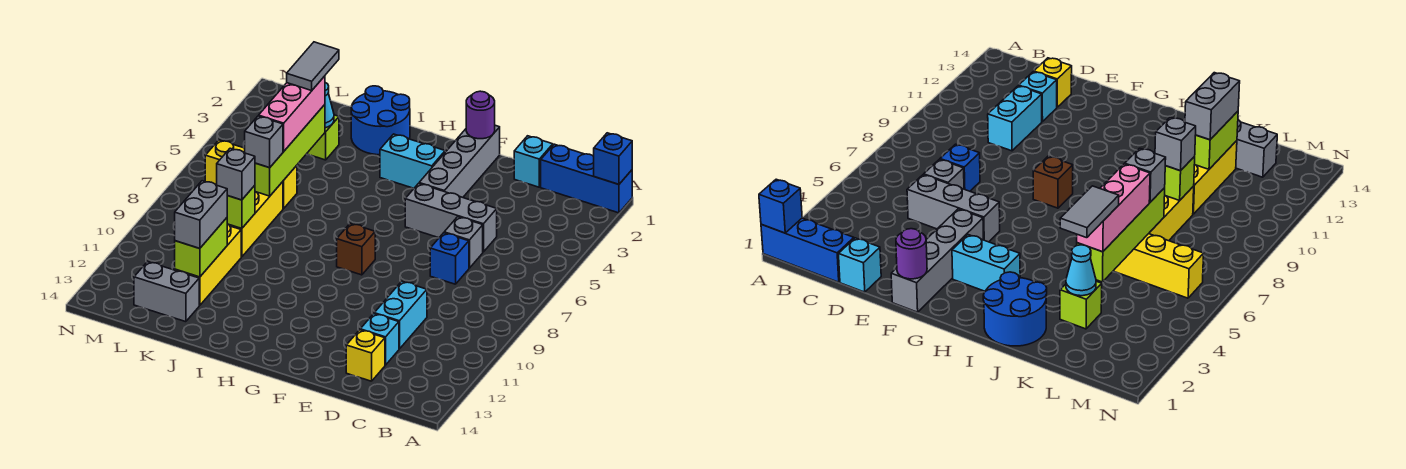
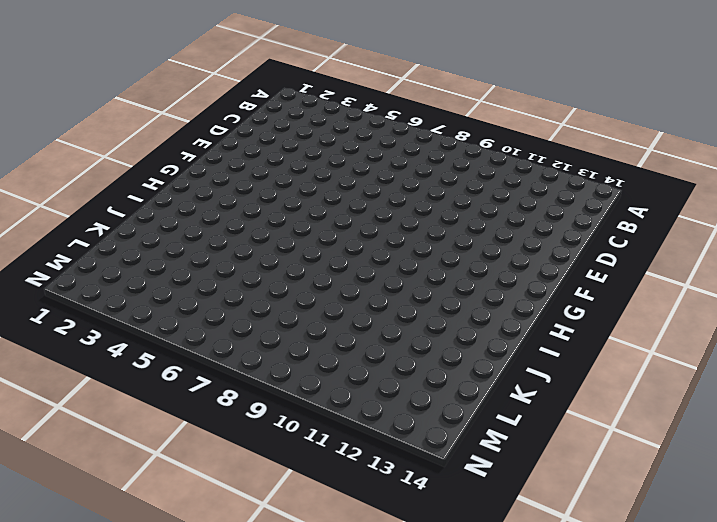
none -> blue 1x3 brick [541,144,632,213]
none -> cyan 1x1 brick [514,136,553,187]
none -> grey 1x3 brick [405,183,497,252]

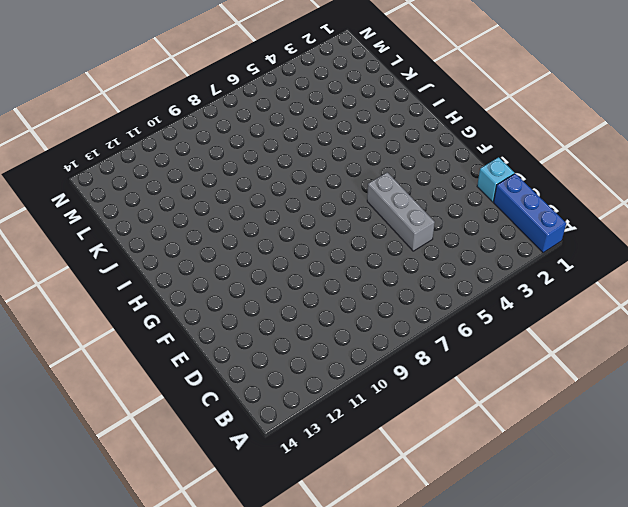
none -> grey 1x1 brick [444,217,483,268]
none -> blue 1x1 brick [430,233,469,284]
none -> cyan 1x2 brick [374,281,427,349]

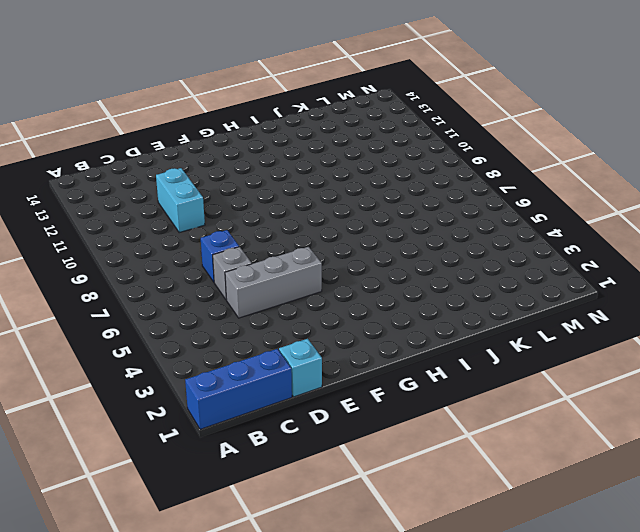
none -> cyan 1x1 brick [360,314,399,365]
none -> yellow 1x1 brick [346,330,385,381]
none -> grey 1x4 brick [419,125,500,197]

